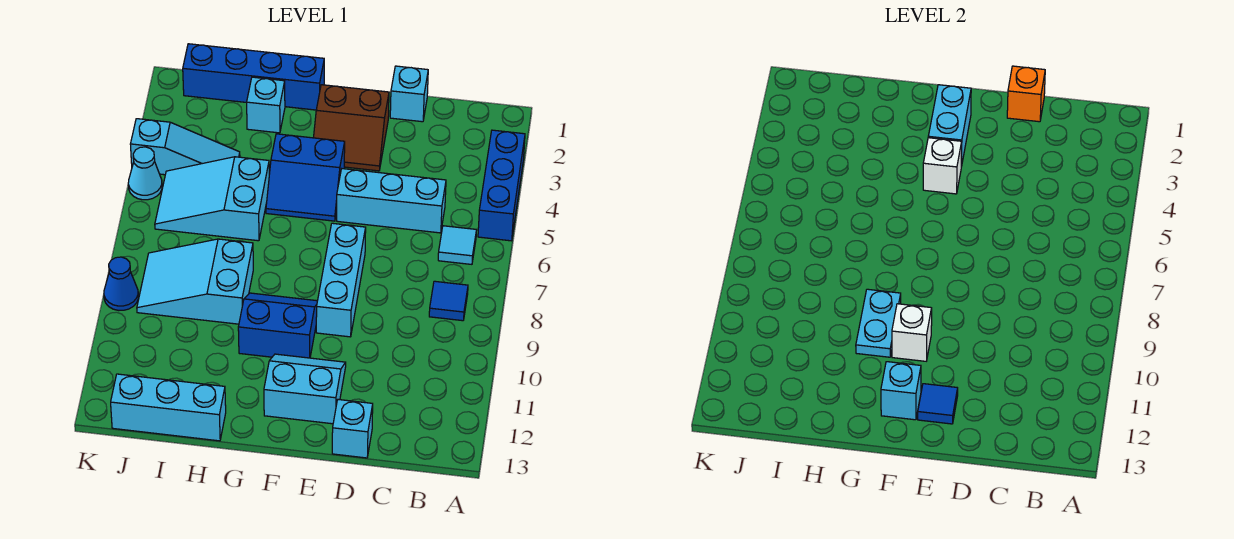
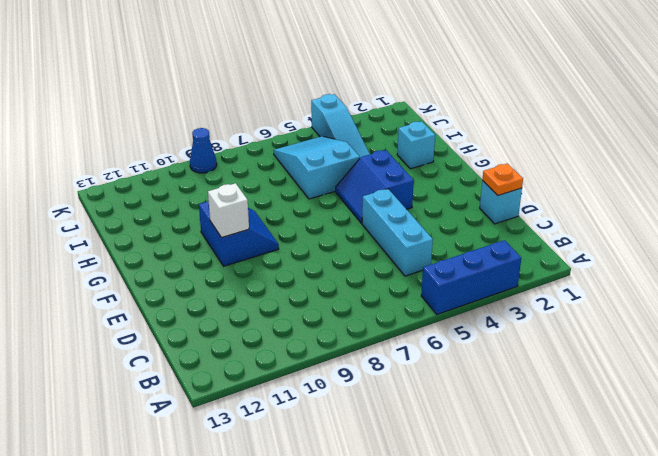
orange 1x1 plate [482,163,523,195] -> orange 1x1 brick [1007,66,1045,122]
none -> cyan 1x1 tile [438,226,476,264]
none -> blue 1x1 tile [429,281,468,321]
none -> cyan 1x1 brick [332,400,373,458]

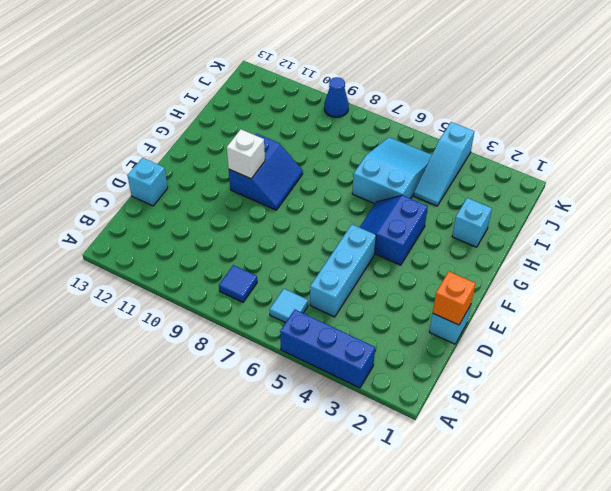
none -> brown 2x2 slope [314,85,389,171]
none -> cyan 1x3 brick [316,223,366,337]
none -> cyan 2x2 slope [264,354,346,424]

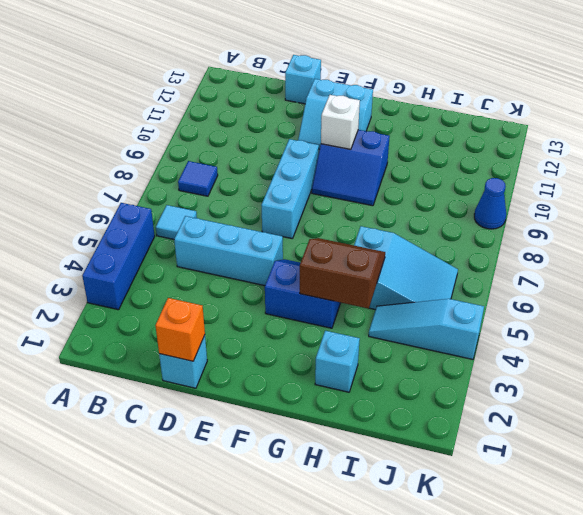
brown 2x2 slope [300,238,385,309] -> brown 2x2 slope moved to [314,85,389,171]
none -> blue 1x4 brick [183,44,324,110]
none -> cyan 2x3 slope [137,239,253,324]
none -> cyan 1x3 brick [111,374,226,441]

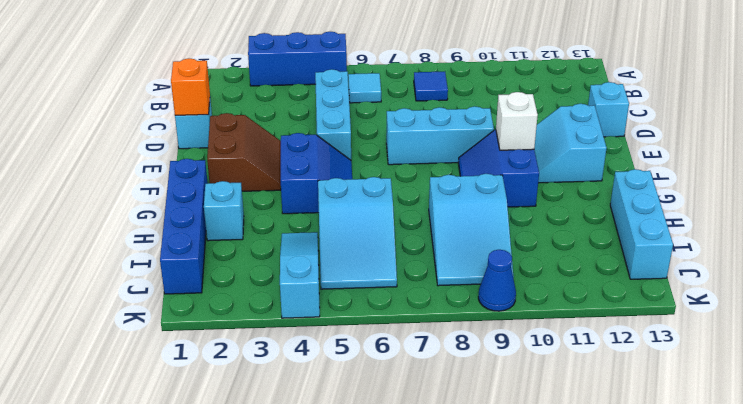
none -> cyan 1x1 cone [128,147,162,200]
none -> blue 1x1 tile [918,384,958,424]
none -> cyan 1x2 brick [928,85,971,167]

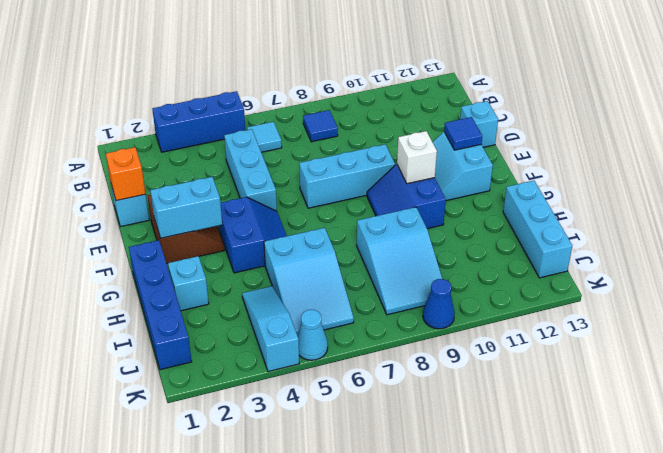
none -> white 1x1 brick [923,138,962,194]
none -> cyan 1x1 brick [881,362,921,420]
none -> cyan 1x2 plate [856,289,901,357]

